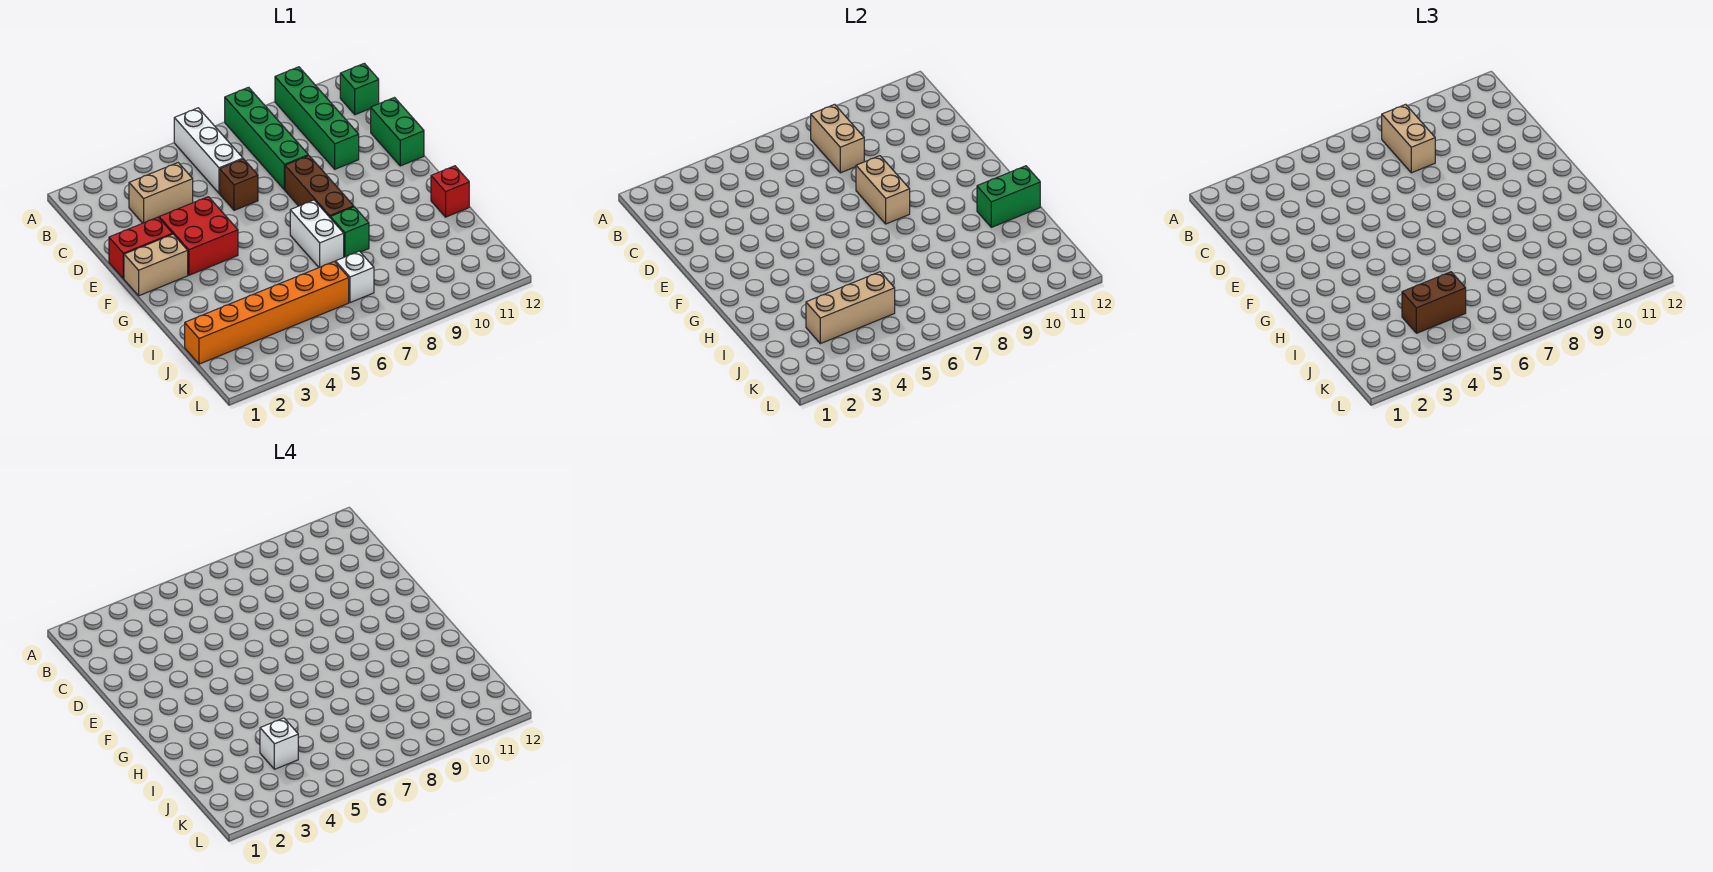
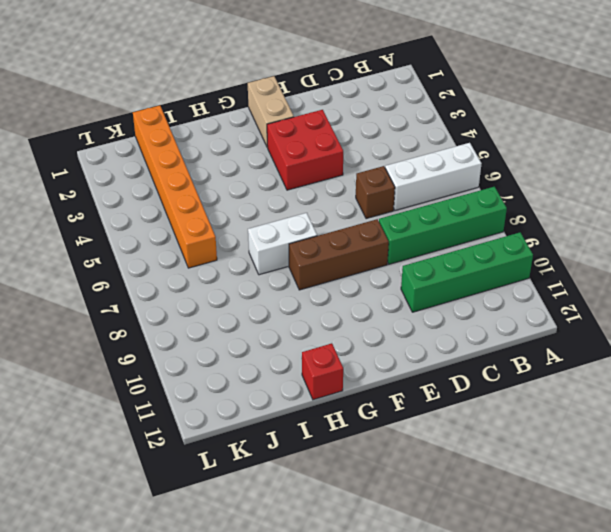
none -> green 1x1 brick [340,63,379,115]
none -> tan 1x2 brick [129,163,193,223]
none -> green 1x2 brick [371,98,424,166]

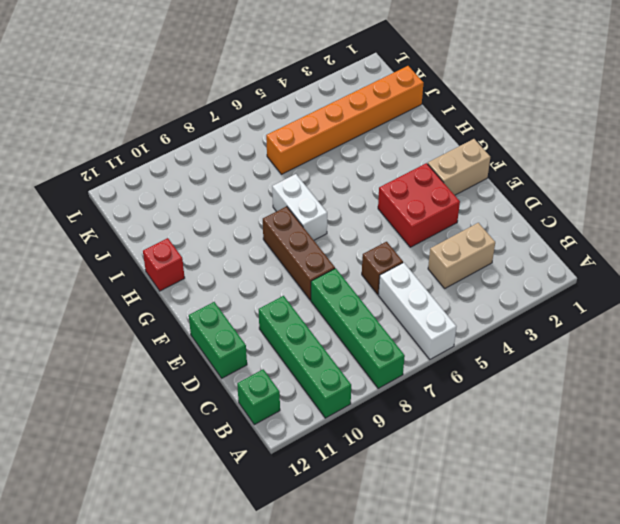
none -> red 1x2 brick [109,217,173,279]
none -> green 1x1 brick [331,207,369,257]
none -> white 1x1 brick [335,251,374,303]

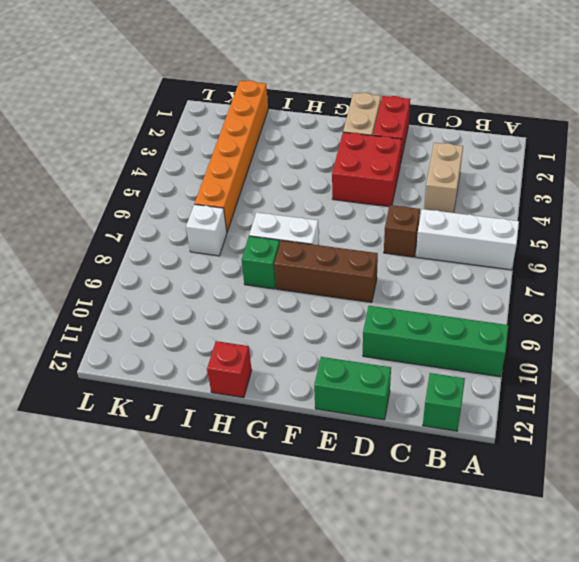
none -> green 1x4 brick [225,87,308,190]
none -> tan 1x2 brick [811,104,864,173]
none -> tan 1x2 brick [856,156,910,224]

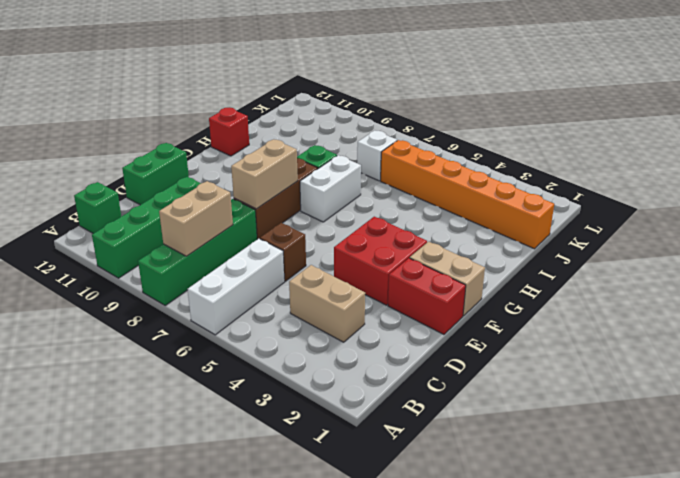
none -> green 1x2 brick [977,166,1040,227]
none -> tan 1x3 brick [806,272,895,344]
none -> tan 1x2 brick [1382,104,1435,173]

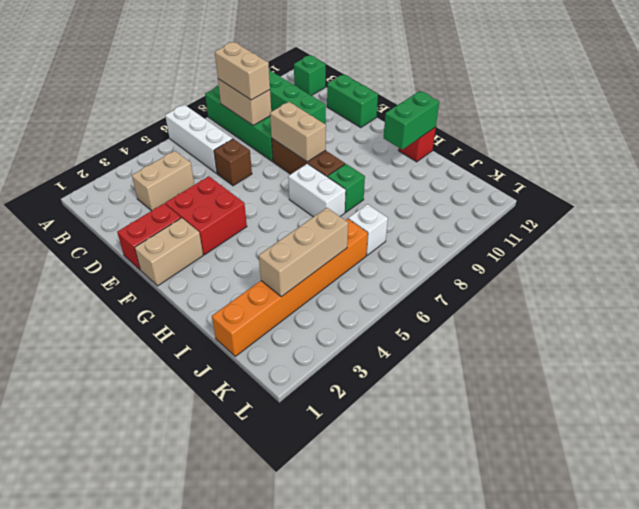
none -> brown 1x2 brick [1402,272,1466,333]
none -> white 1x1 brick [260,718,298,769]

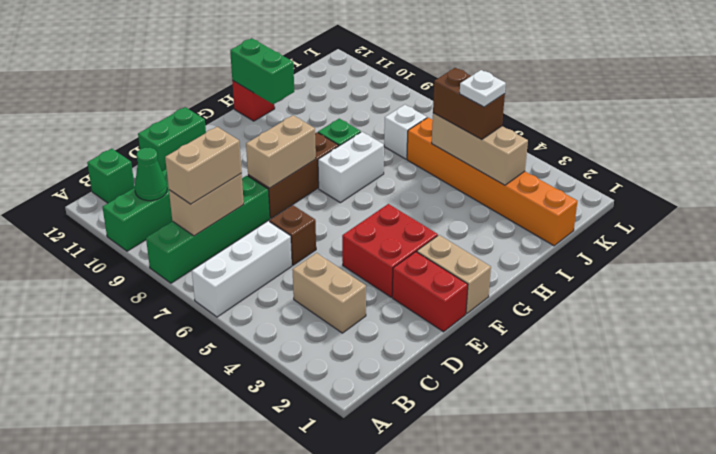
green 1x1 cone [135,148,167,201] -> none
white 1x1 plate [460,70,506,107] -> white 1x1 brick [260,718,298,769]

